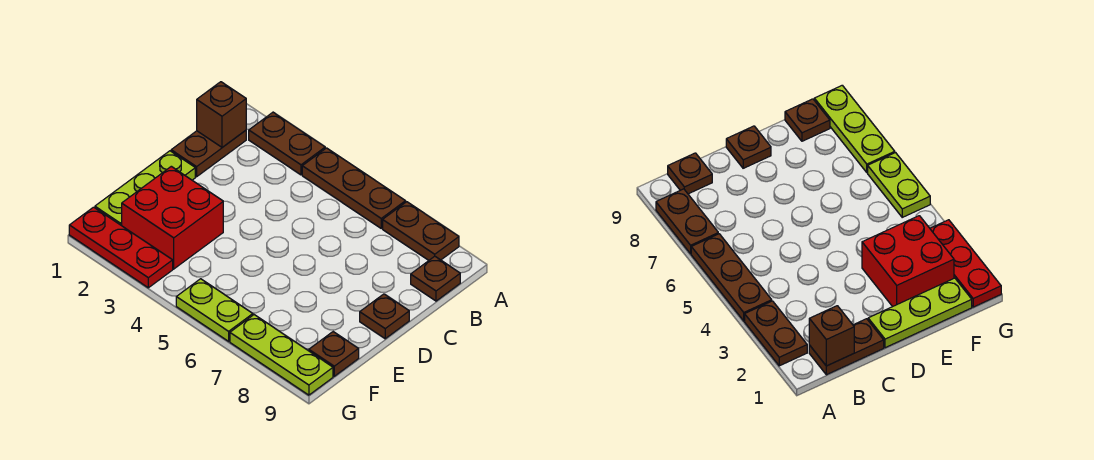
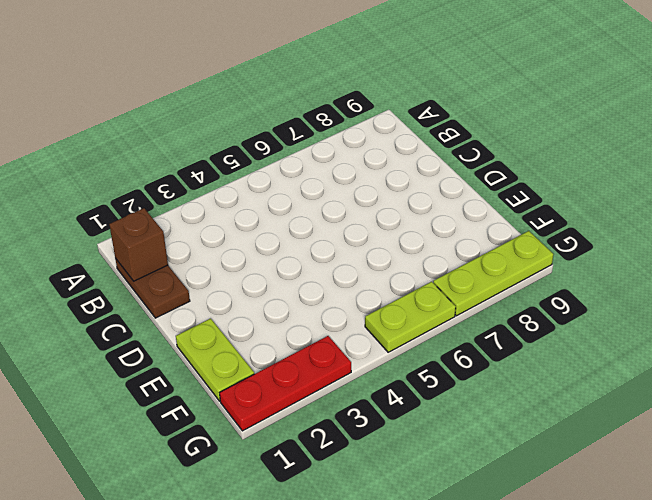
lime 1x2 plate [176,318,254,401] -> lime 1x3 plate [95,151,195,226]
none -> brown 1x2 plate [249,112,325,175]
none -> brown 1x3 plate [302,148,406,228]
none -> brown 1x2 plate [383,202,459,260]

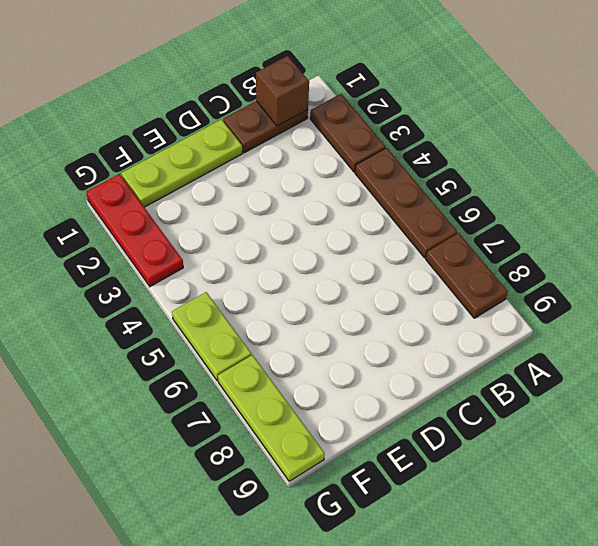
none -> brown 1x1 plate [411,256,460,301]
none -> brown 1x1 plate [360,294,409,339]
none -> red 2x2 brick [122,166,223,269]

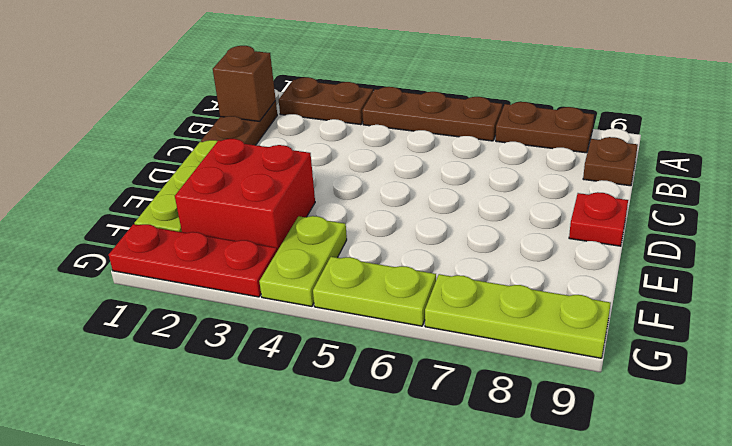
red 1x1 plate [569,192,628,246] -> brown 1x1 plate [360,294,409,339]
lime 1x2 plate [259,216,347,306] -> none
none -> brown 1x1 plate [309,332,359,376]

